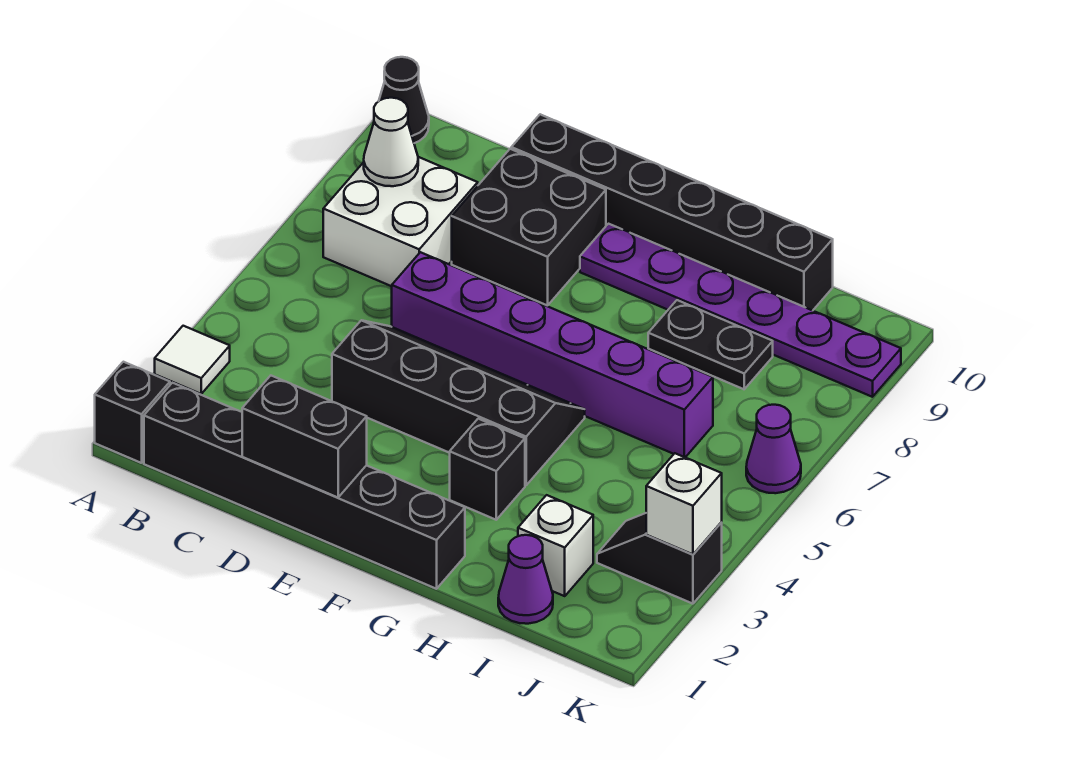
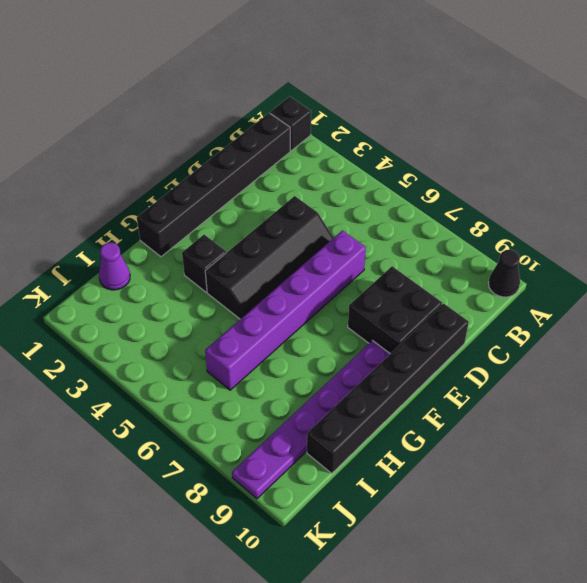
none -> white 1x1 tile [155,326,230,394]
none -> white 2x2 brick [323,157,478,286]
none -> black 1x2 plate [648,300,773,389]

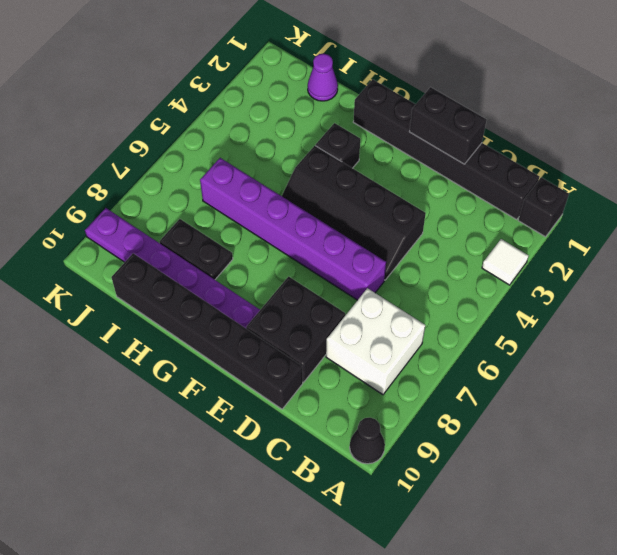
none -> white 1x1 brick [518,495,593,596]
none -> black 1x2 slope [597,513,722,604]
none -> purple 1x1 cone [746,405,801,493]

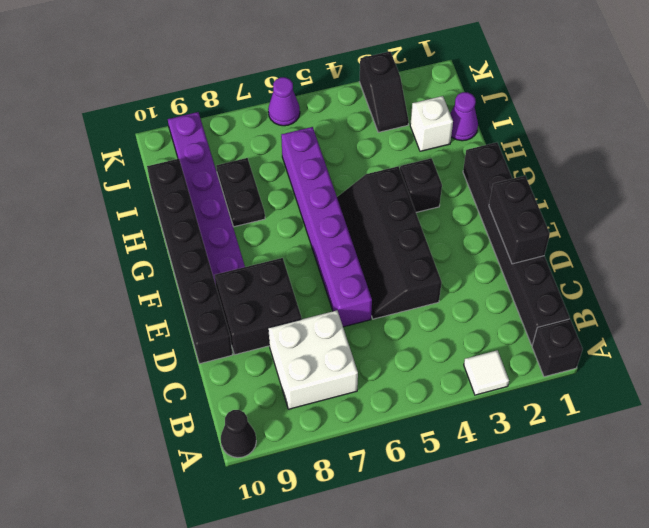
none -> white 1x1 cone [364,98,418,186]
none -> white 1x1 brick [646,453,722,554]

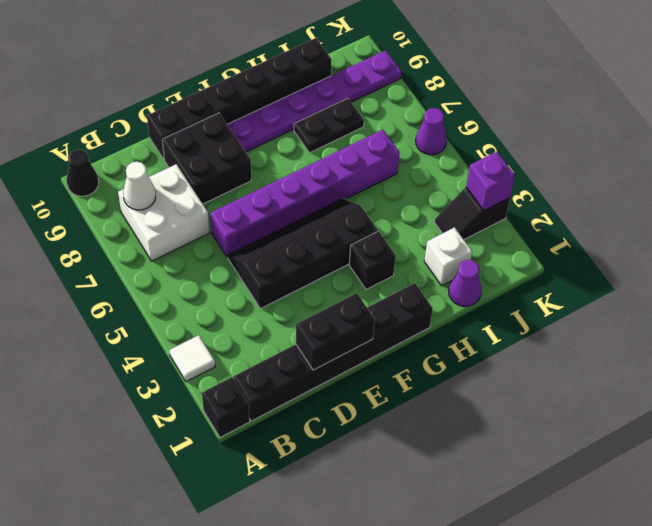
purple 1x1 brick [466,152,515,210] -> white 1x1 brick [646,453,722,554]

